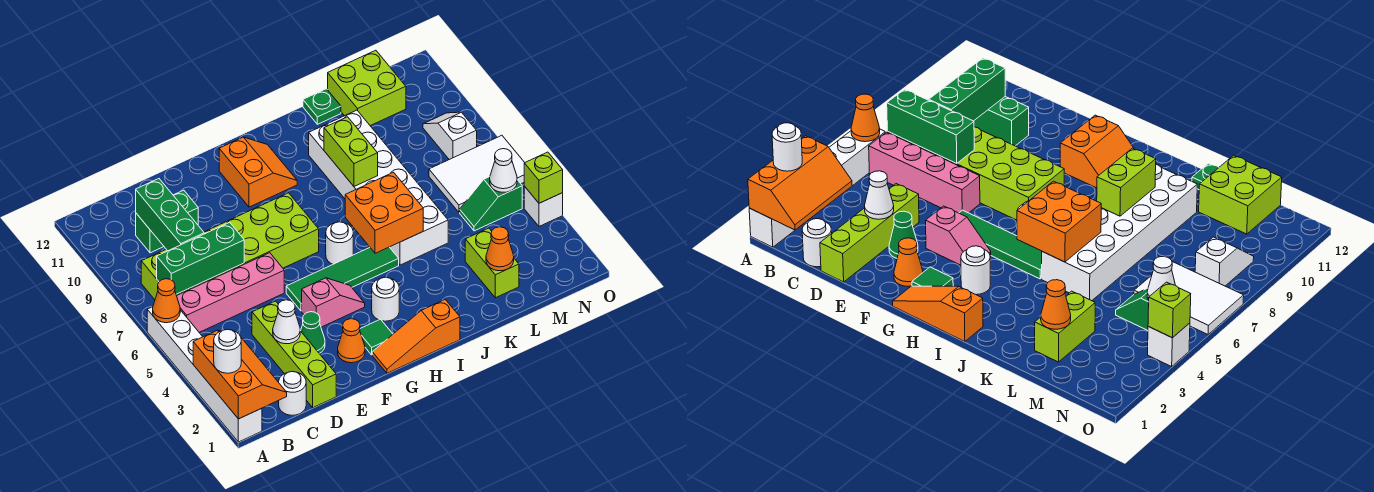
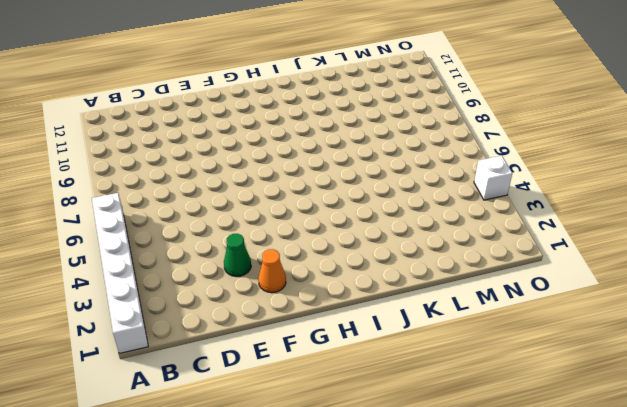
none -> pink 1x4 brick [177,253,284,332]
none -> lime 2x6 brick [141,193,319,300]
none -> white 1x1 round brick [279,372,306,415]
none -> green 1x2 brick [136,190,198,253]

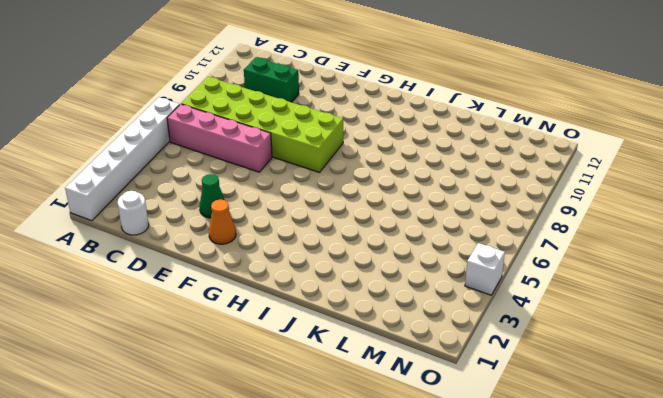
none -> lime 1x4 brick [252,301,336,408]
none -> pink 1x2 slope [302,278,365,327]
none -> green 1x4 tile [286,247,399,311]
none -> orange 1x3 slope [372,299,460,373]

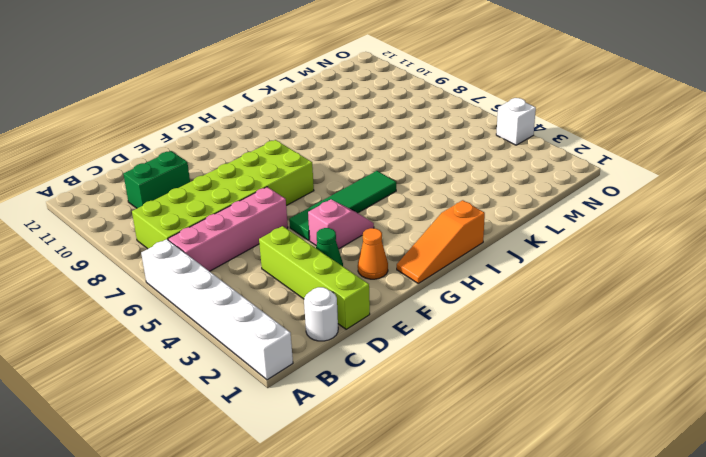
none -> green 1x1 tile [360,319,393,355]
none -> orange 2x2 slope [219,137,297,207]
none -> white 1x1 round brick [372,277,399,321]
none -> white 1x1 round brick [326,222,353,264]

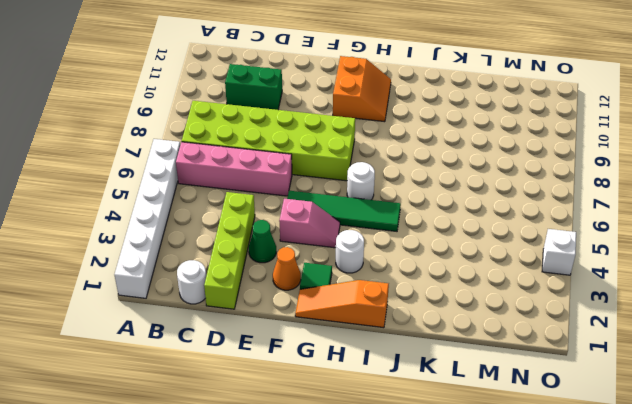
none -> white 2x6 brick [309,110,448,265]
none -> green 1x1 plate [303,89,341,124]
none -> lime 1x2 brick [465,228,519,298]
none -> lime 2x2 brick [328,50,406,126]

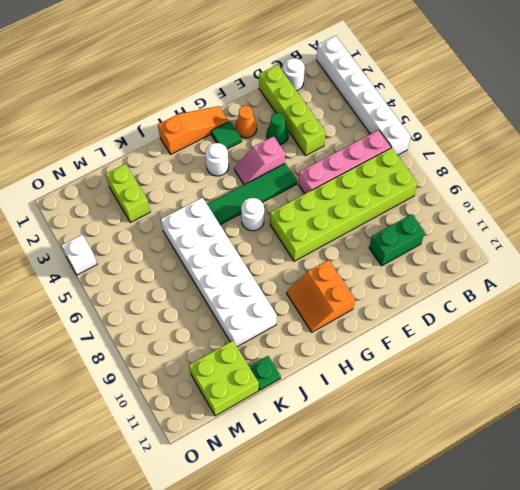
none -> green 1x2 slope [460,177,522,231]
none -> white 2x3 tile [429,135,525,212]
none -> white 1x2 slope [423,112,477,160]
none -> orange 2x3 slope [193,330,287,419]

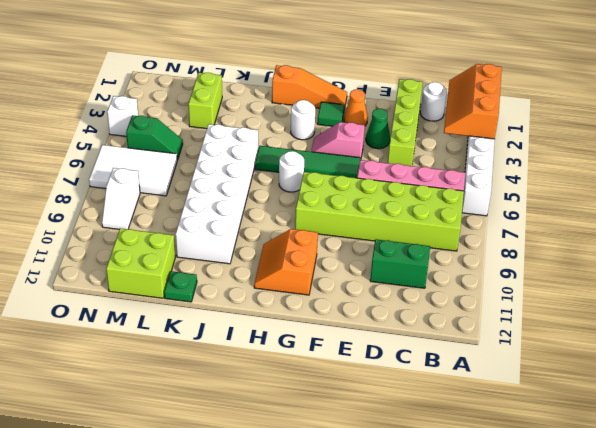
none -> orange 1x1 cone [153,279,180,323]
none -> green 1x3 brick [157,222,244,294]
none -> green 1x3 brick [136,179,204,251]
none -> white 1x1 cone [273,300,300,344]

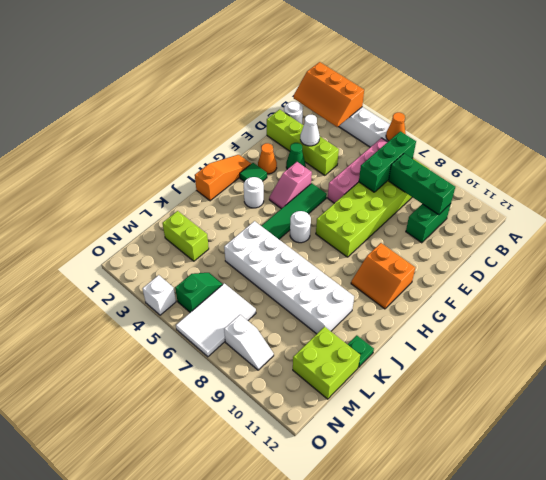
none -> orange 2x2 brick [345,172,423,253]
none -> lime 1x2 brick [324,117,378,186]
none -> orange 1x1 cone [486,227,514,271]
none -> white 1x1 cone [490,149,517,192]

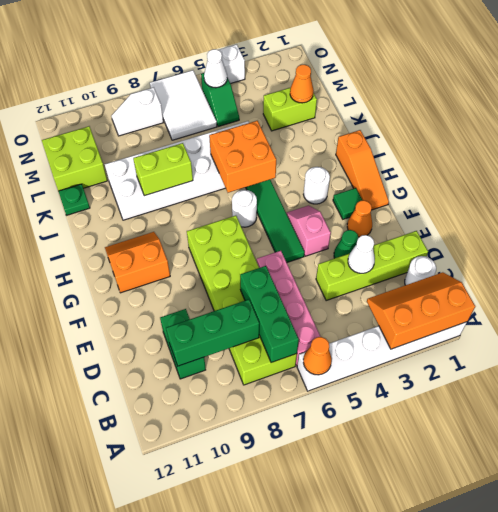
none -> lime 1x1 brick [524,152,563,203]
none -> white 1x1 round brick [214,329,241,373]

